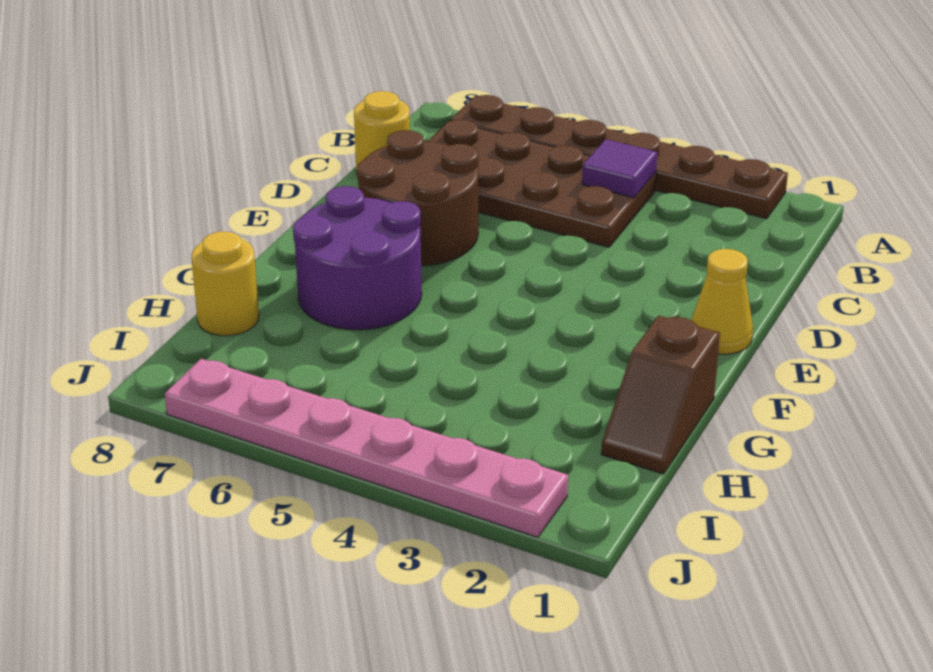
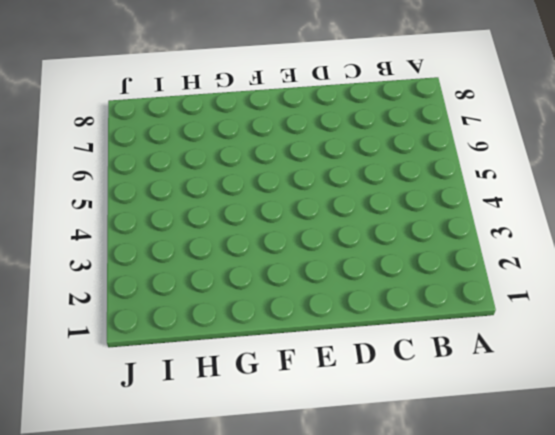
none -> brown 1x6 plate [450,95,788,219]
none -> brown 2x4 plate [428,120,656,247]

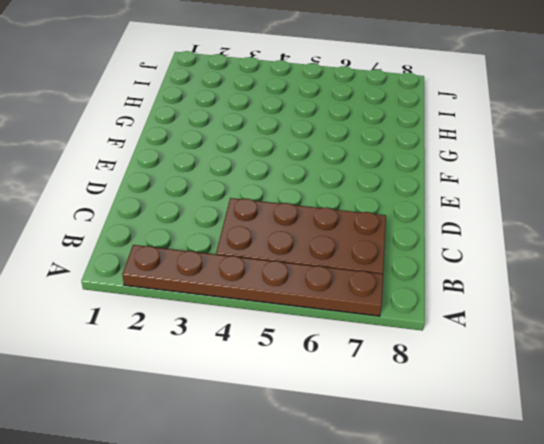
none -> yellow 1x1 round brick [354,91,410,173]
none -> brown 2x2 round brick [357,130,479,266]

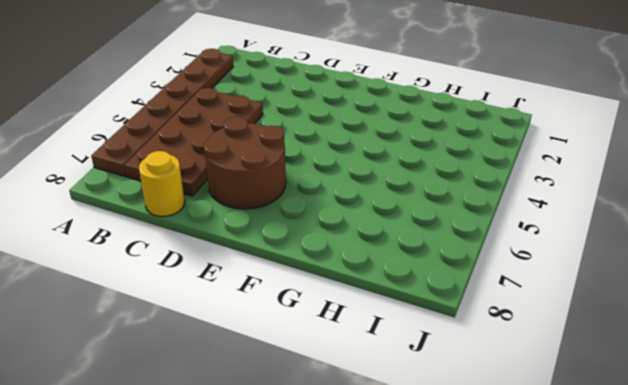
none -> yellow 1x1 cone [691,249,753,354]
none -> purple 2x2 round brick [293,186,422,330]

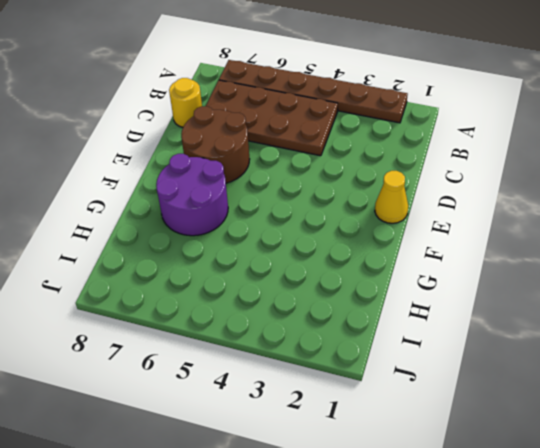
none -> brown 1x2 slope [601,316,720,474]
none -> yellow 1x1 round brick [191,232,259,336]

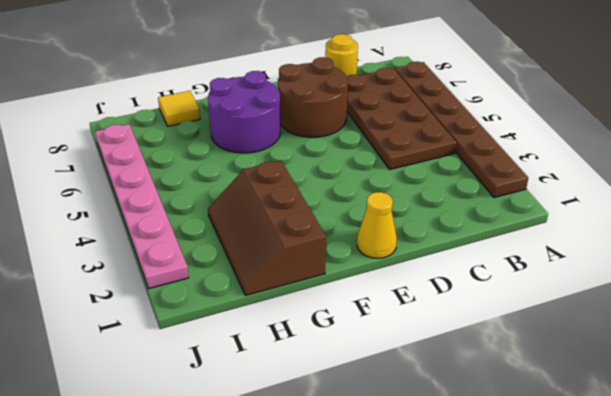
brown 2x3 slope [208,161,326,296] -> brown 1x2 slope [601,316,720,474]
yellow 1x1 tile [158,91,200,126] -> yellow 1x1 round brick [191,232,259,336]
none -> purple 1x1 tile [582,139,657,198]

